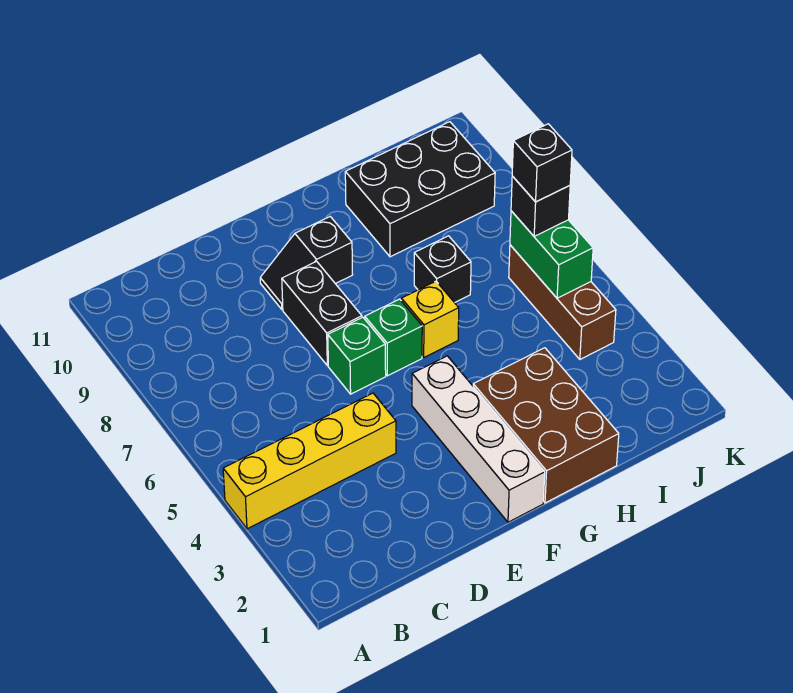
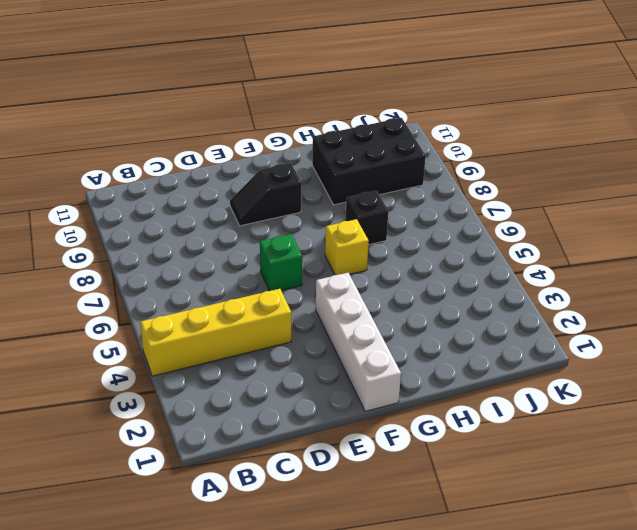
none -> black 1x2 brick [282,261,362,366]
none -> green 1x1 brick [365,299,422,376]
none -> brown 2x3 brick [473,348,619,503]

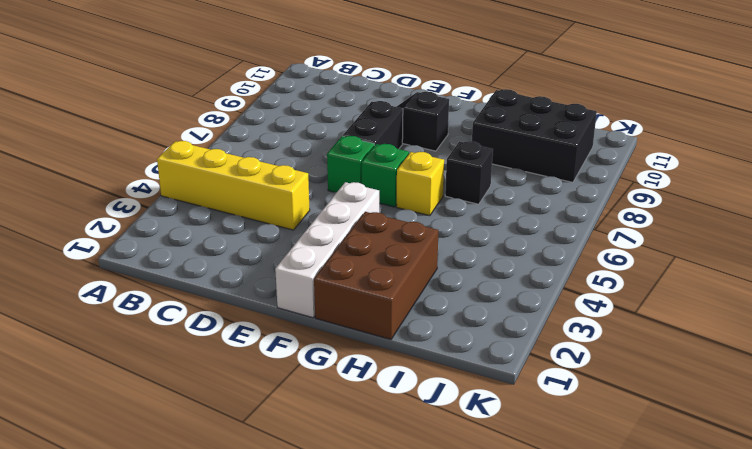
none -> brown 1x3 brick [509,245,616,359]
none -> green 1x2 brick [510,211,593,298]
none -> black 1x1 brick [511,176,570,236]

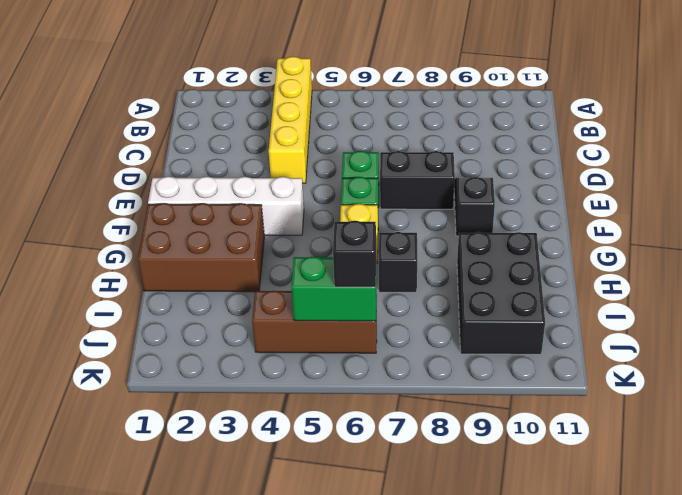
none -> black 1x1 brick [512,124,572,202]

